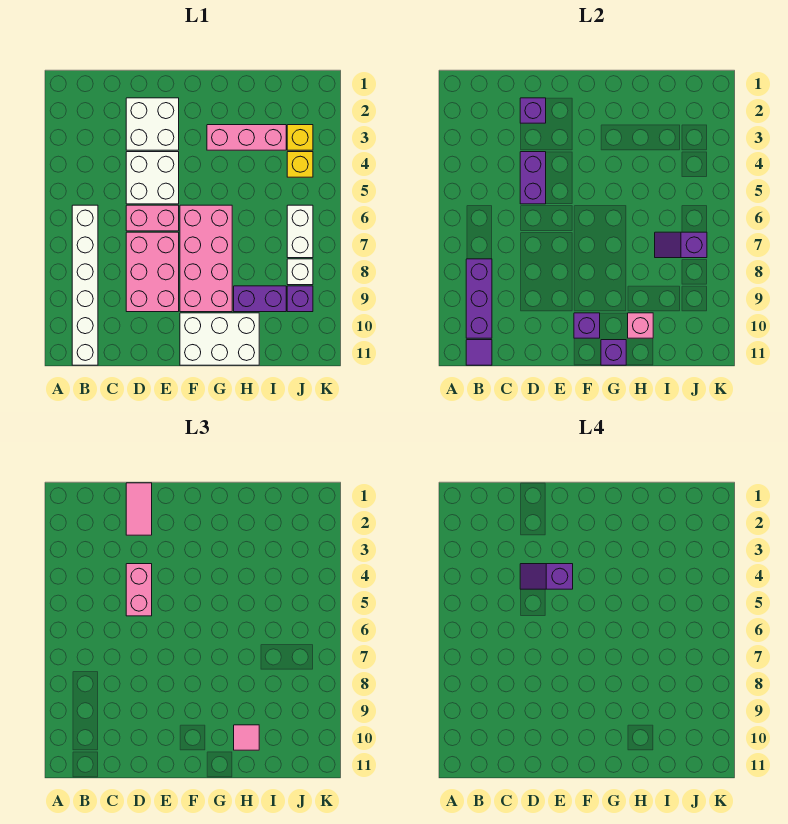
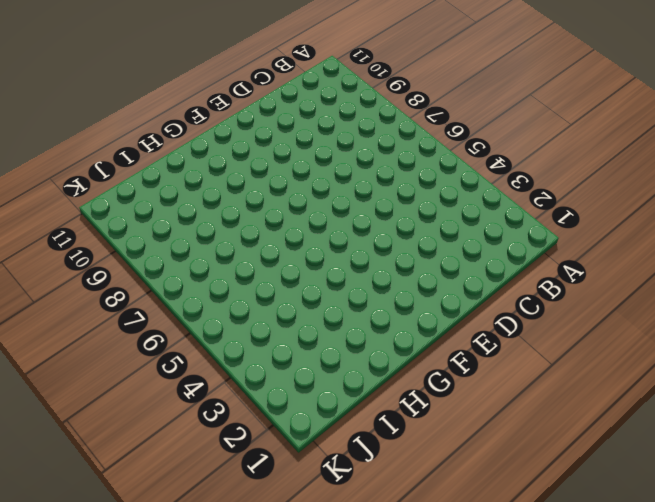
none -> white 1x6 brick [72,205,98,365]
none -> white 2x2 brick [126,98,179,150]
none -> white 2x2 brick [126,152,179,204]

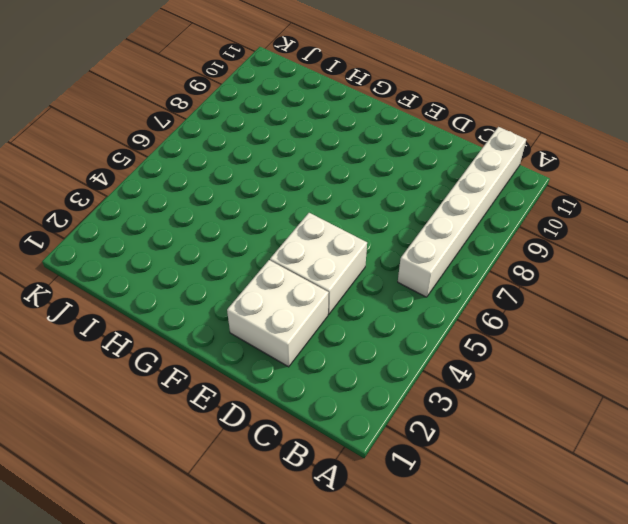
none -> pink 1x2 brick [126,205,179,231]
none -> pink 2x3 brick [126,232,179,312]
none -> pink 2x4 brick [180,205,232,312]

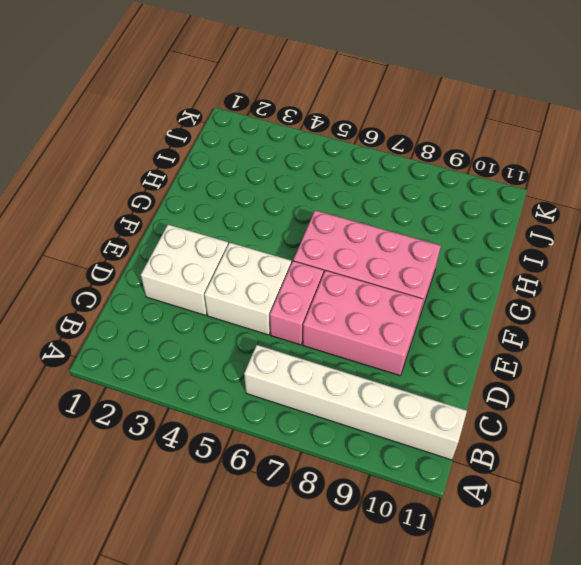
none -> white 2x3 brick [180,313,259,365]
none -> pink 1x3 brick [207,125,286,150]
none -> purple 1x2 brick [234,286,286,312]

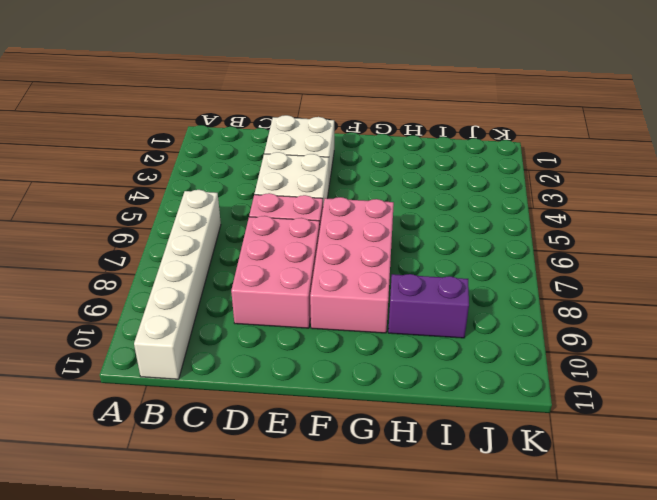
none -> white 2x3 brick [180,313,259,365]
none -> pink 1x3 brick [207,125,286,150]
none -> yellow 1x1 brick [287,125,313,150]

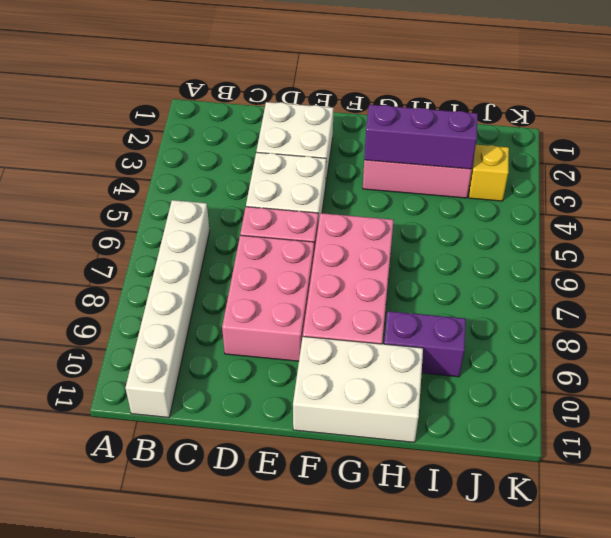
purple 1x3 brick [364,105,478,169] -> purple 1x3 brick turned to [466,259,492,338]
none -> yellow 1x1 brick [287,152,313,177]
none -> white 1x2 brick [287,205,313,258]
none -> white 1x1 brick [287,259,313,285]

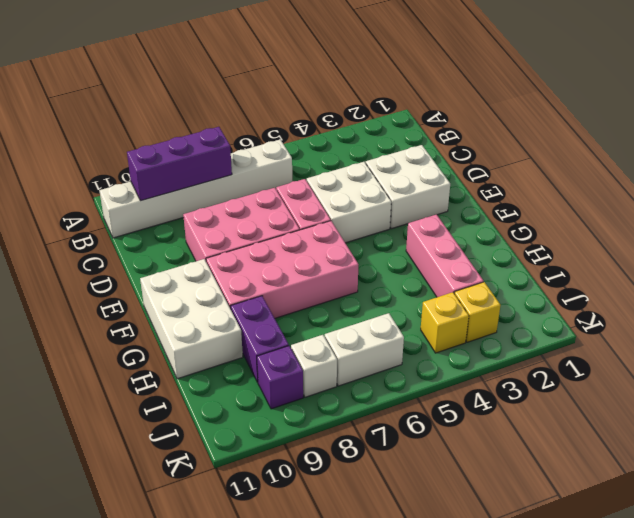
none -> purple 1x1 tile [466,340,492,365]
none -> purple 1x1 brick [520,98,546,123]
none -> purple 1x2 brick [520,152,546,204]

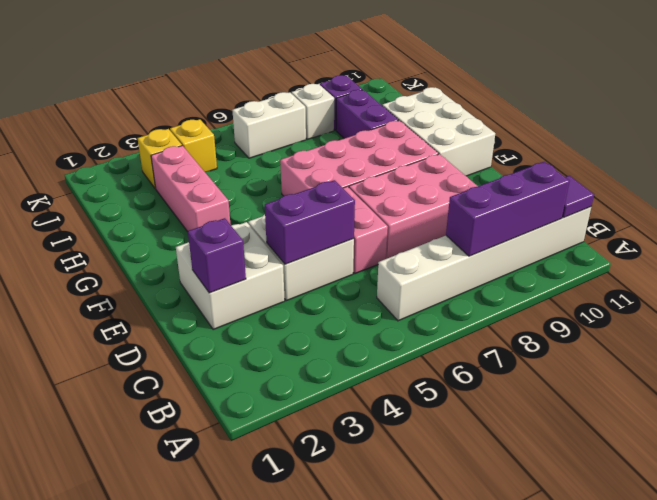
none -> purple 1x1 brick [574,313,600,338]
none -> purple 1x1 brick [601,340,626,365]
none -> pink 1x1 brick [628,313,653,338]

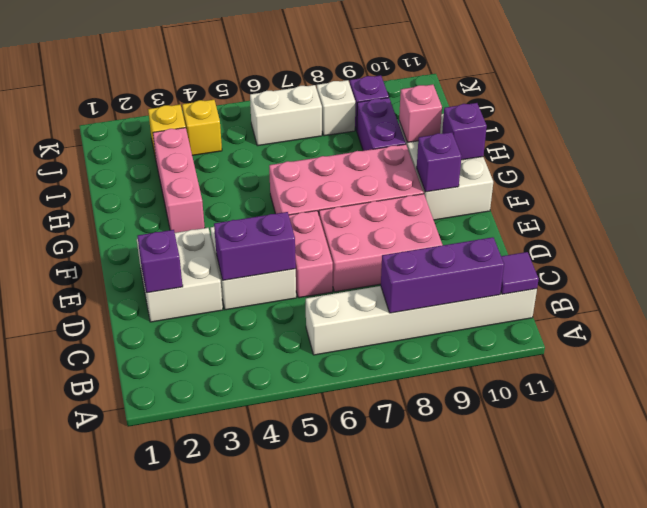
none -> purple 1x2 slope [655,232,707,258]
none -> pink 1x2 tile [126,483,152,535]
none -> pink 1x2 brick [126,564,152,616]

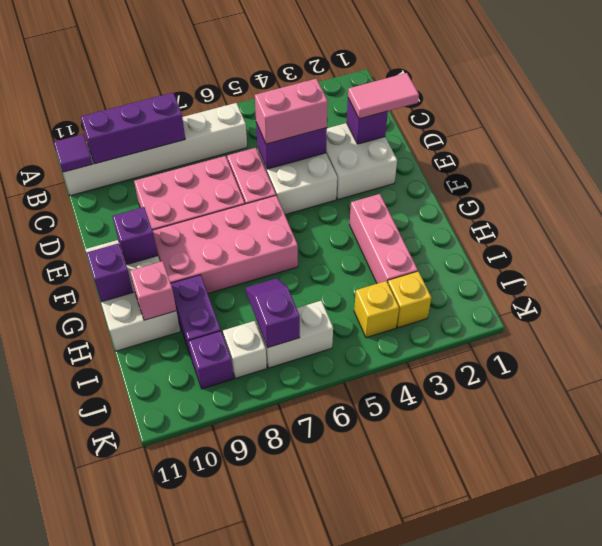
none -> pink 1x1 tile [234,725,259,750]
none -> purple 1x2 slope [520,564,573,589]

